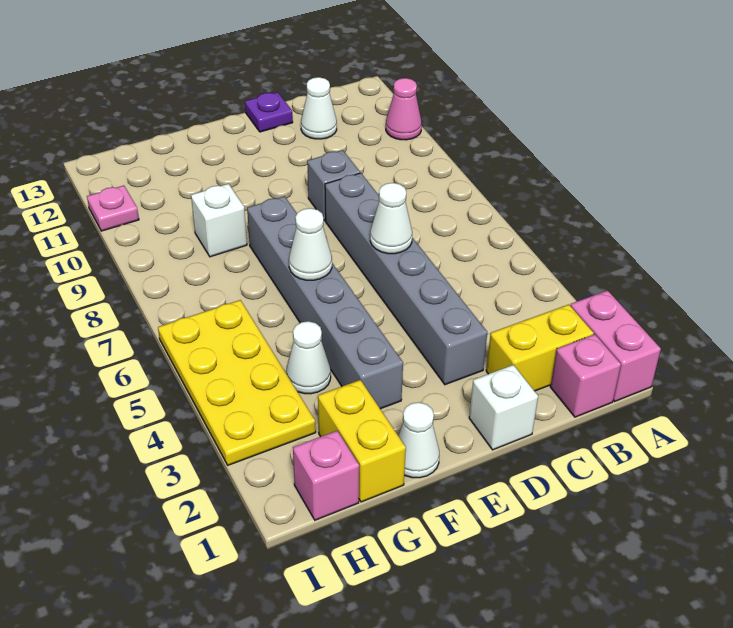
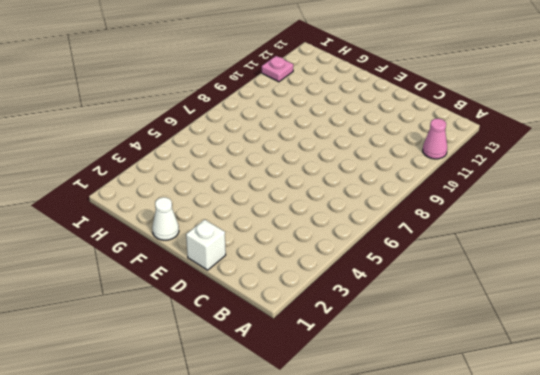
none -> pink 1x2 brick [570,291,661,401]
none -> pink 1x1 brick [550,334,621,417]
none -> yellow 1x2 brick [486,305,594,391]

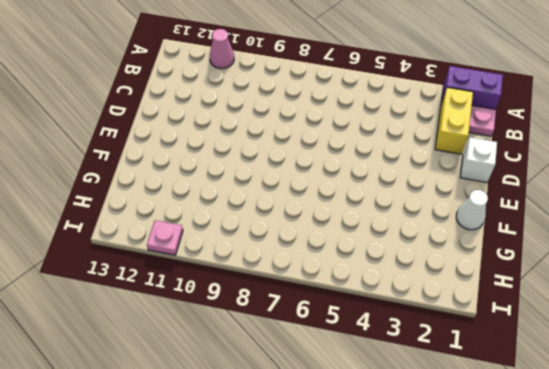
purple 1x2 brick [441,66,503,109] -> pink 1x2 brick [570,291,661,401]
pink 1x1 plate [469,105,496,136] -> pink 1x1 brick [550,334,621,417]
none -> white 1x1 cone [301,77,337,139]
none -> grey 1x6 brick [325,173,487,385]
none -> grey 1x1 brick [307,150,360,221]

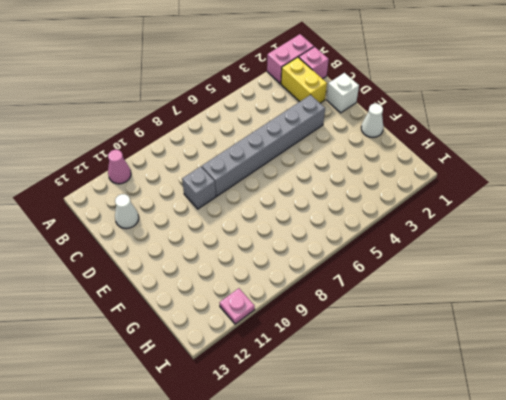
none -> purple 1x1 plate [245,92,293,132]
none -> grey 1x6 brick [247,196,403,409]
none -> yellow 1x2 brick [318,380,406,502]

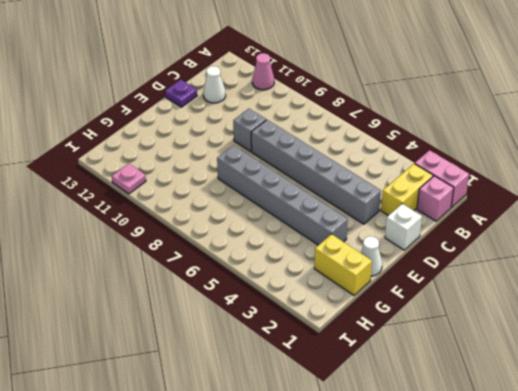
none -> white 1x1 cone [286,321,331,394]
none -> white 1x1 brick [191,184,247,257]
none -> pink 1x1 brick [293,431,359,520]

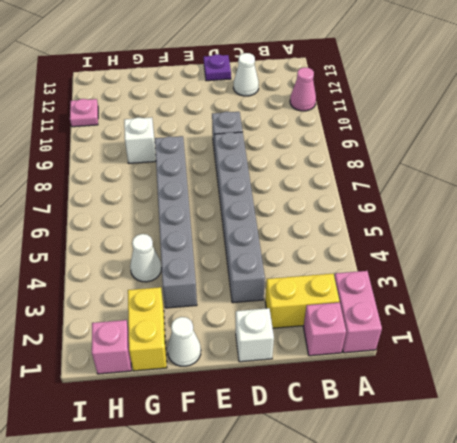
none -> yellow 2x4 plate [158,300,316,465]
none -> white 1x1 cone [370,183,412,254]
none -> white 1x1 cone [289,208,332,280]

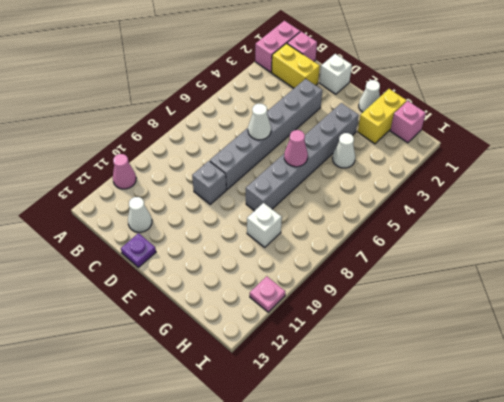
pink 1x1 cone [284,130,308,167] -> white 1x1 cone [289,208,332,280]
none -> yellow 2x4 plate [158,300,316,465]

